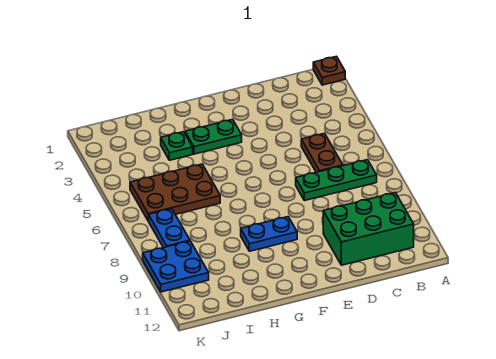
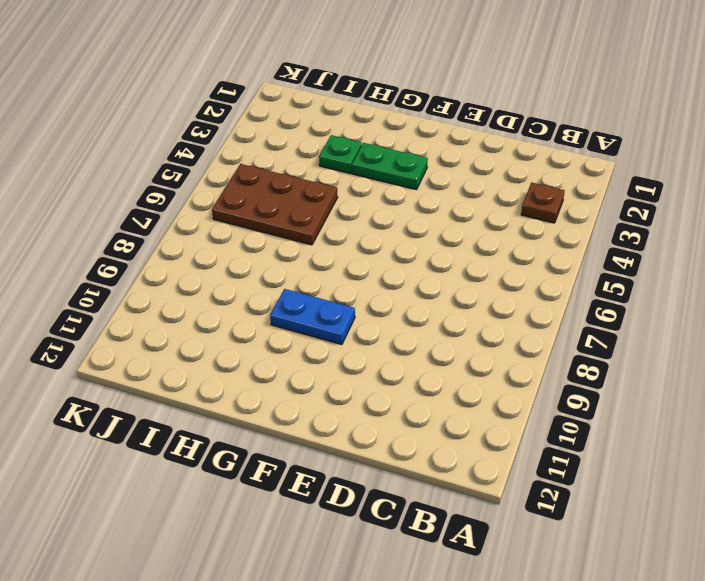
brown 1x1 plate [521,183,564,223] -> brown 1x1 plate moved to [313,56,345,85]
none -> green 1x3 plate [296,160,377,201]
none -> green 2x3 brick [323,193,414,265]

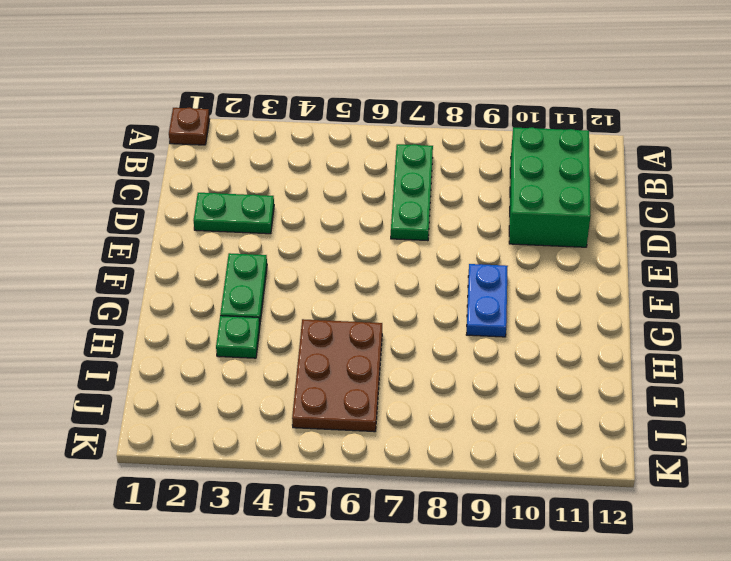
green 1x2 plate [194,193,274,234] -> none
none -> brown 1x2 plate [301,133,343,172]
none -> blue 1x2 plate [149,209,190,248]

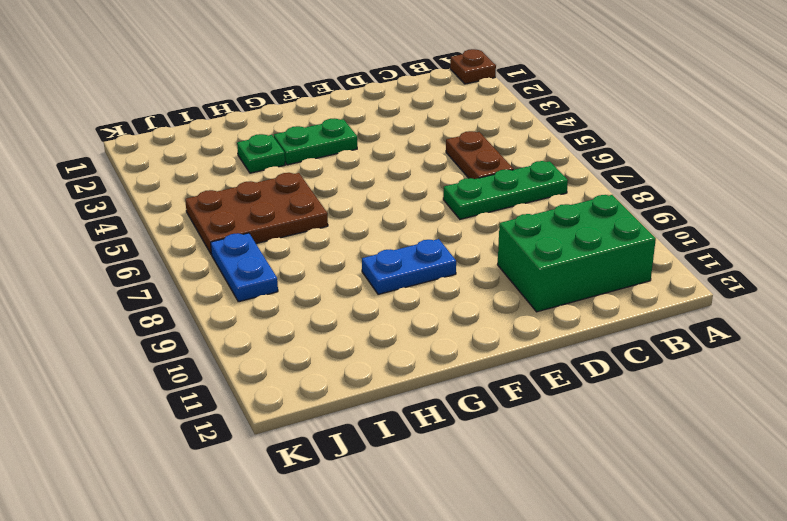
none -> blue 2x2 plate [143,241,209,292]

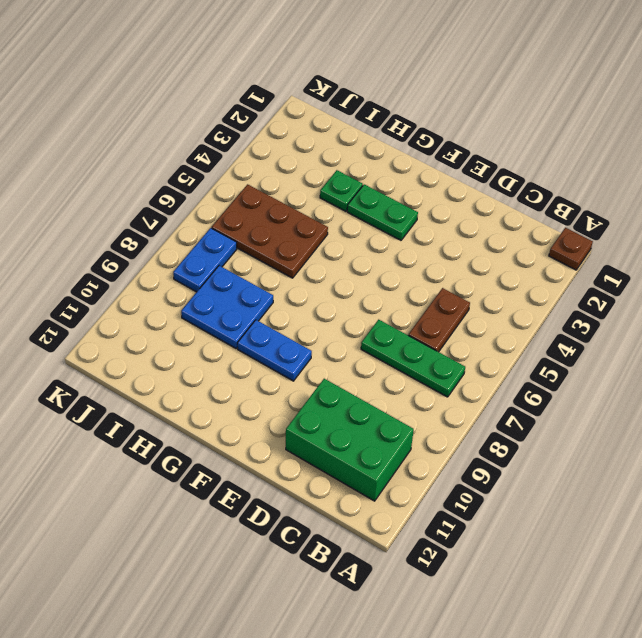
blue 2x2 plate [181,266,273,348] -> blue 2x2 plate moved to [143,241,209,292]

